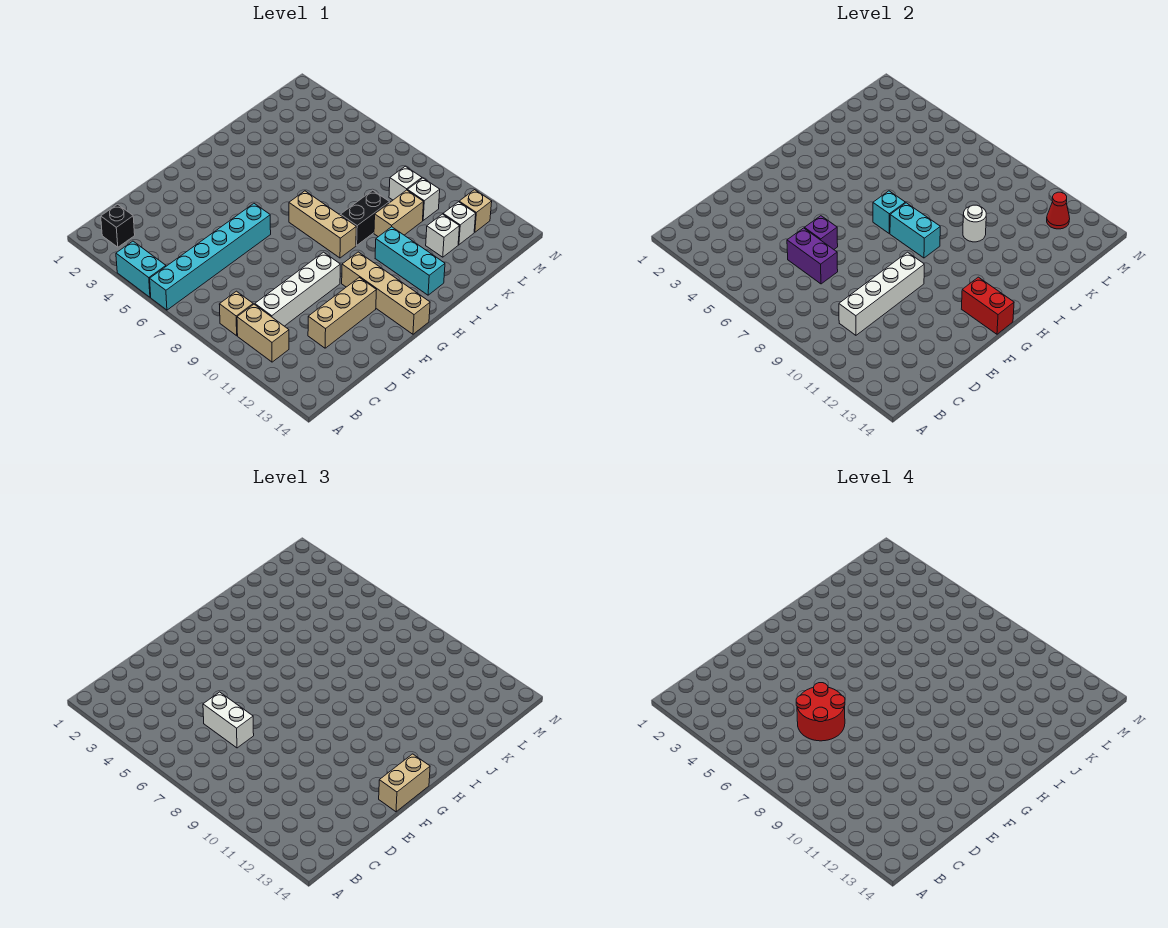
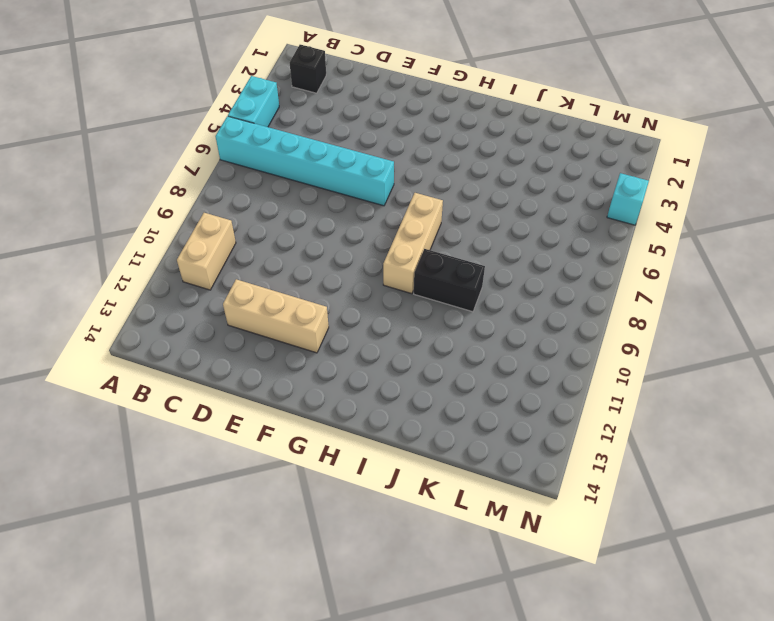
cyan 1x1 brick [607,173,649,225] -> cyan 1x1 brick moved to [873,191,905,233]
none -> tan 1x1 brick [219,291,253,336]
none -> white 1x4 brick [255,252,340,326]
none -> tan 1x4 brick [342,252,430,334]

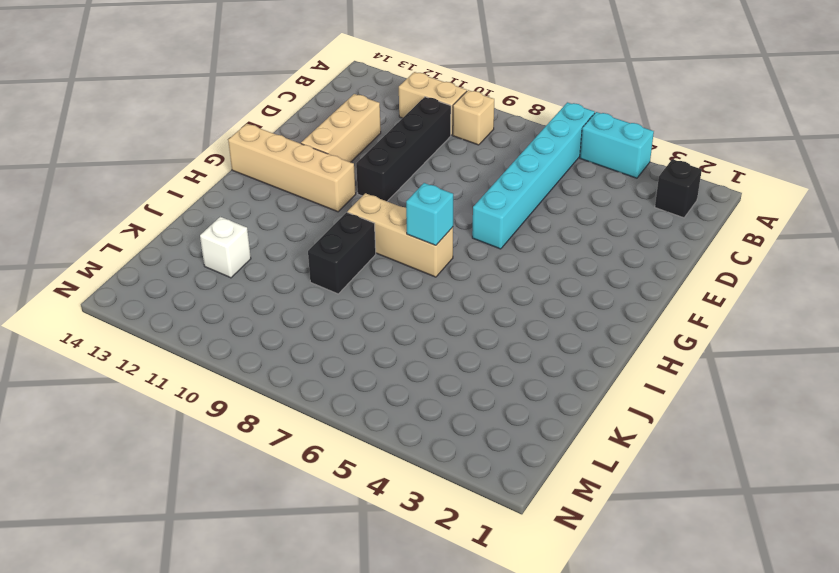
black 1x4 brick [356,97,451,201] -> white 1x4 brick [255,252,340,326]
none -> cyan 1x3 brick [375,227,445,295]
none -> tan 1x2 brick [374,190,424,237]
none -> white 1x1 brick [389,166,422,200]

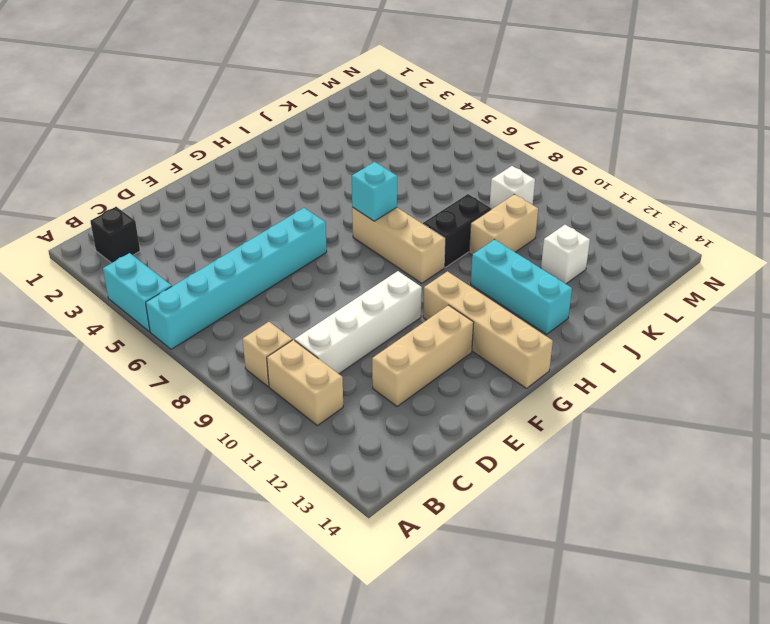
none -> white 1x1 brick [407,178,440,220]
none -> white 1x1 brick [443,202,476,245]
none -> tan 1x1 brick [459,190,492,232]

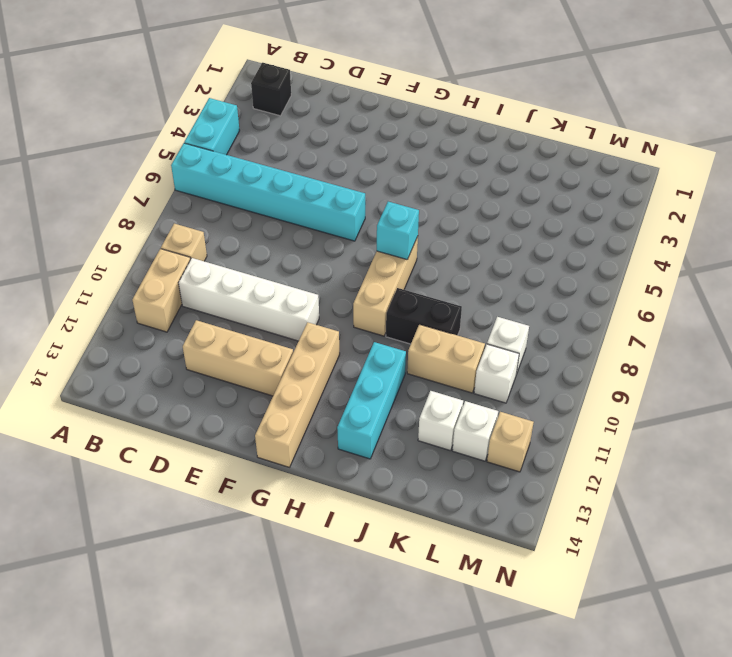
none -> white 1x4 brick [839,252,924,335]
none -> purple 1x2 brick [787,228,838,284]
none -> purple 1x1 brick [805,216,838,249]

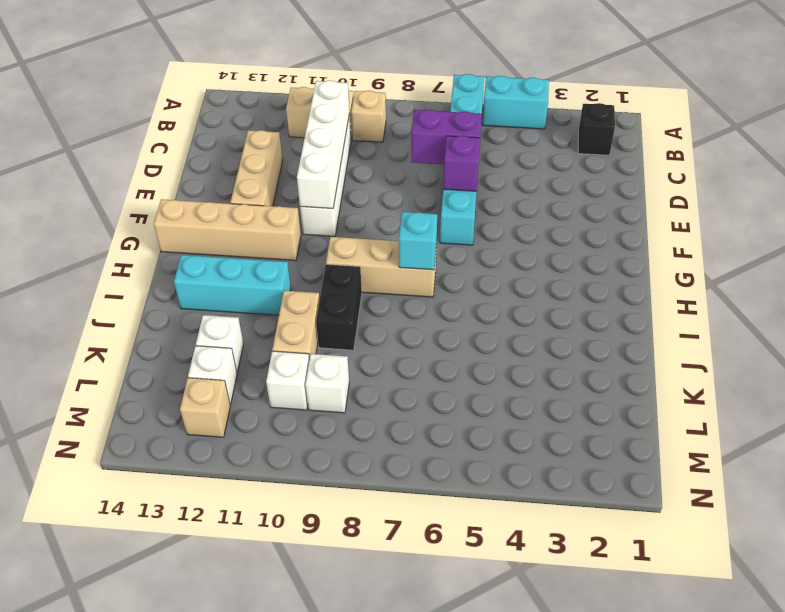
none -> red 1x2 brick [962,277,1014,334]
none -> cyan 1x2 brick [890,203,940,258]
none -> white 1x1 round brick [963,205,986,242]

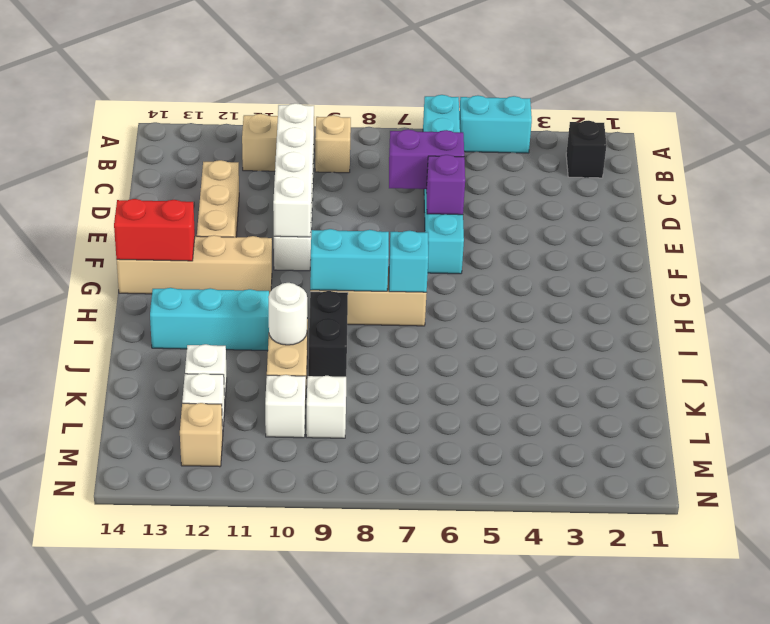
none -> red 1x1 cone [1047,192,1070,229]
none -> white 1x2 brick [203,692,254,748]
none -> tan 1x2 brick [379,754,430,812]

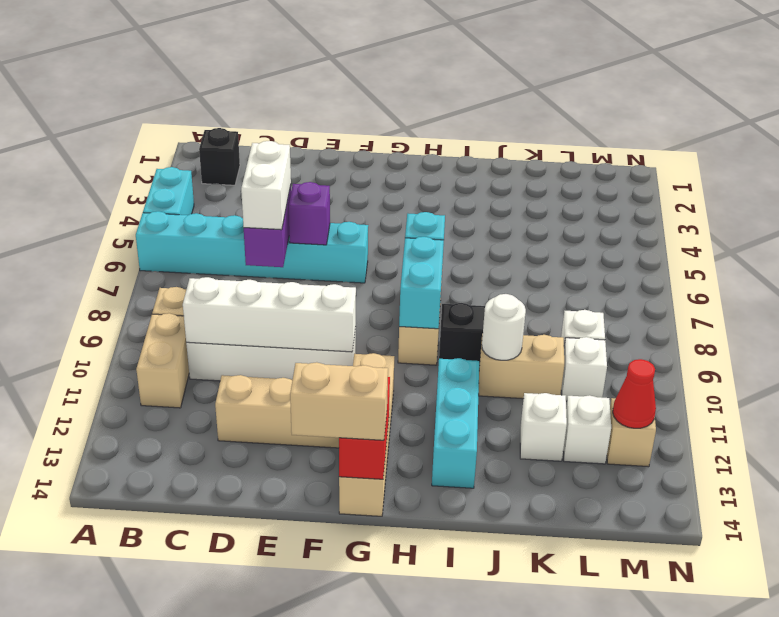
none -> red 2x2 round brick [796,683,845,741]

